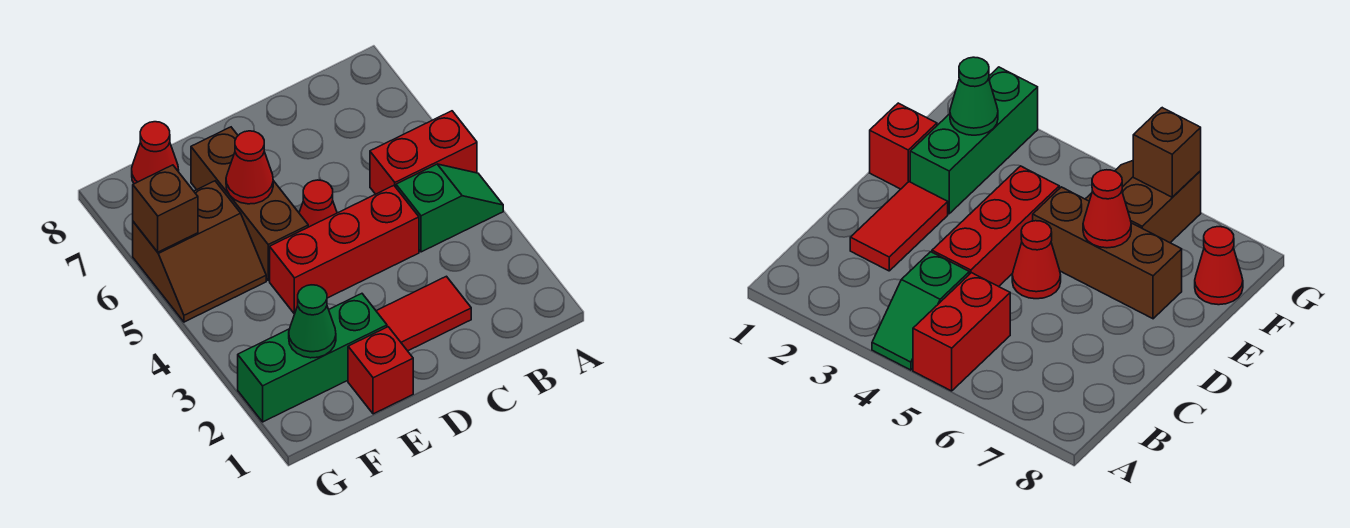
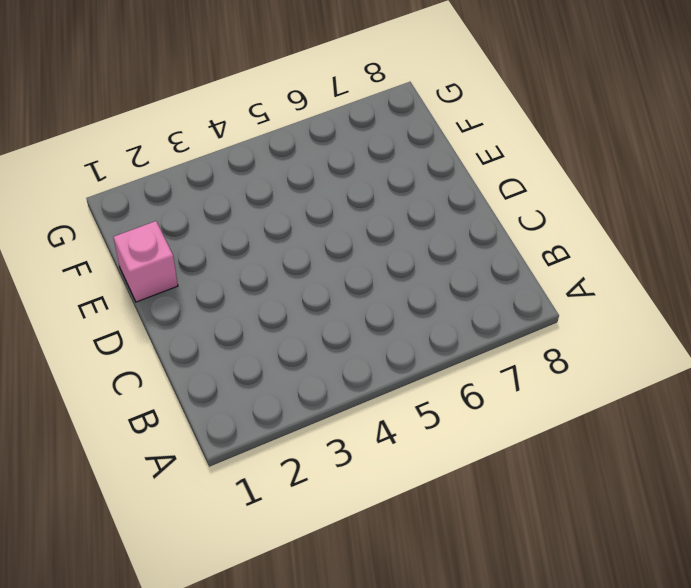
pink 1x1 brick [113,221,178,302] -> red 1x1 brick [348,327,413,414]
none -> green 1x2 slope [396,164,503,252]
none -> red 1x2 brick [370,111,477,194]
none -> red 1x2 tile [376,276,471,351]

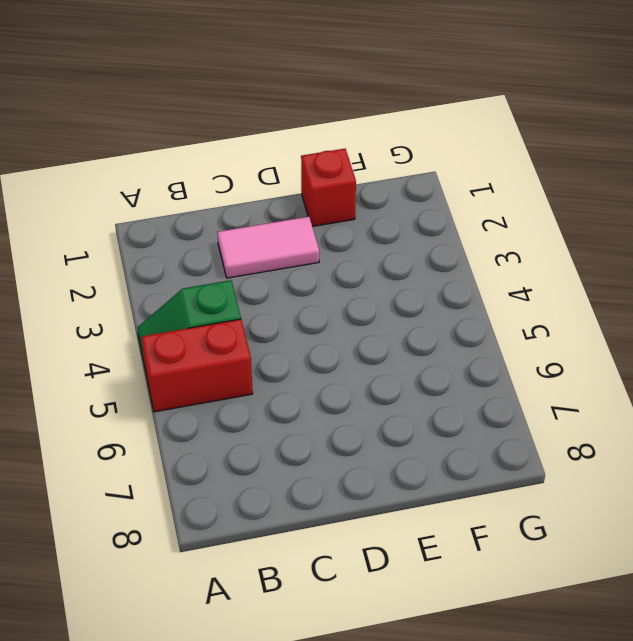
pink 1x2 tile [217,217,319,278] -> red 1x2 tile [376,276,471,351]
none -> red 1x3 brick [270,186,419,314]
none -> red 1x1 cone [299,180,337,227]
none -> green 1x3 brick [238,294,387,422]

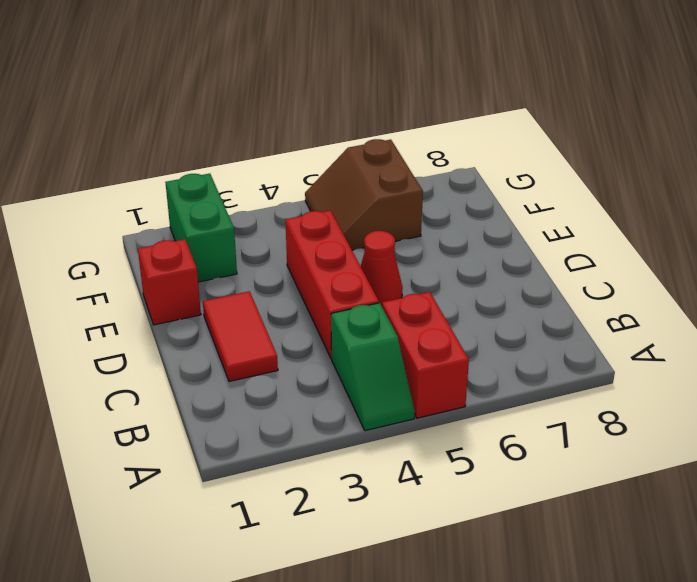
green 1x2 brick [165,174,237,282] -> green 1x3 brick [238,294,387,422]
none -> brown 1x3 brick [191,127,308,281]
none -> red 1x1 cone [132,122,179,184]
none -> red 1x1 cone [226,131,273,204]

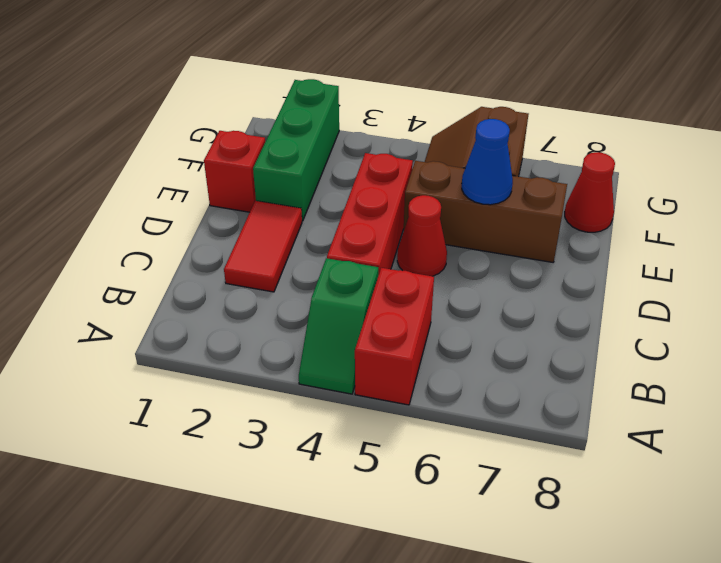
blue 1x1 cone [462,119,513,205] -> red 1x1 cone [226,131,273,204]
none -> green 1x1 cone [289,285,336,358]
none -> brown 1x1 brick [133,165,198,252]

